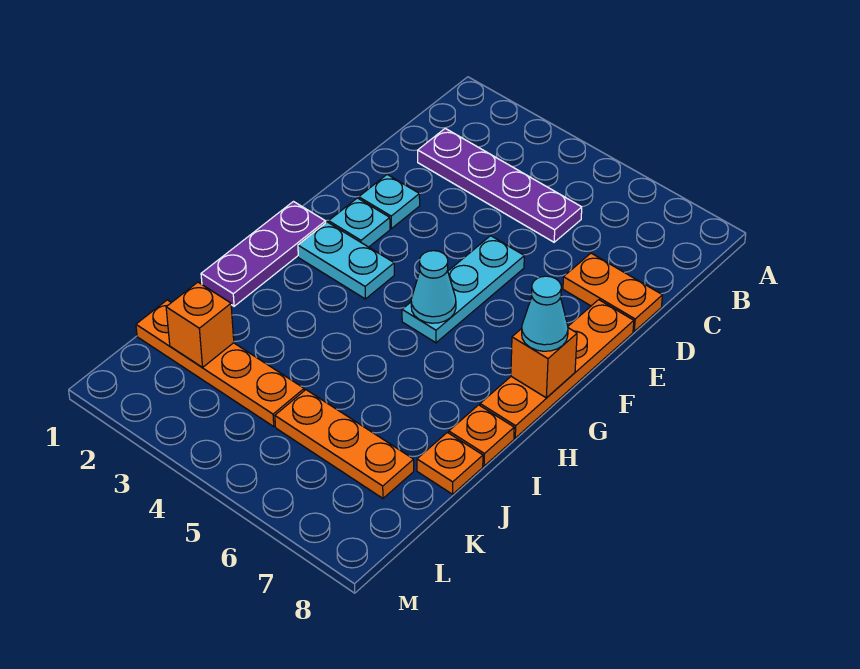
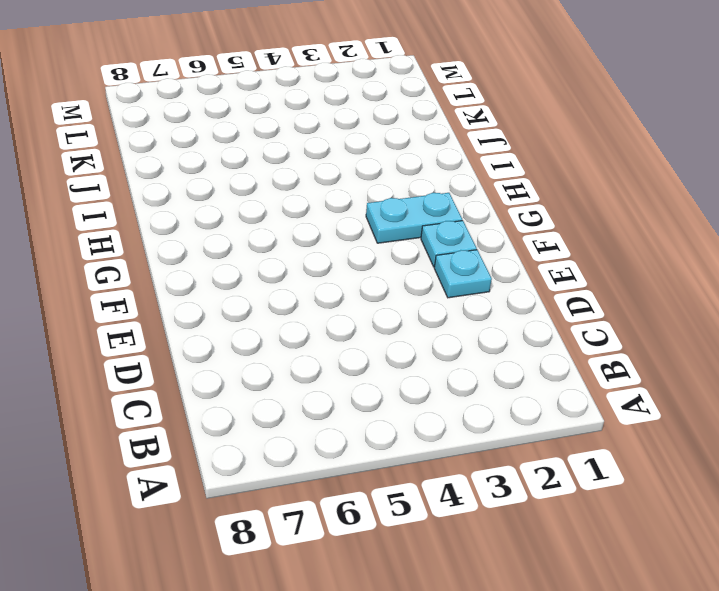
none -> purple 1x4 plate [418,128,582,242]
none -> orange 1x2 plate [563,253,662,331]
none -> cyan 1x3 plate [402,236,524,343]

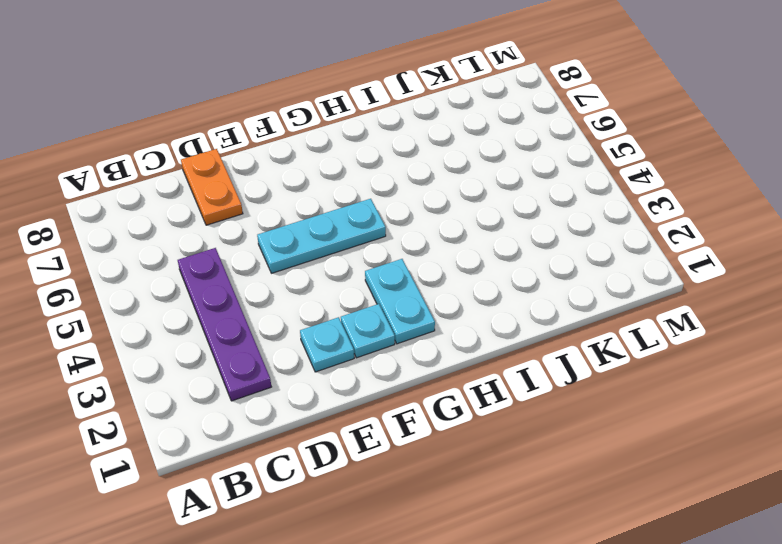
none -> orange 1x4 plate [480,300,634,438]
none -> purple 1x3 plate [201,202,326,306]
none -> orange 1x1 plate [449,405,514,466]

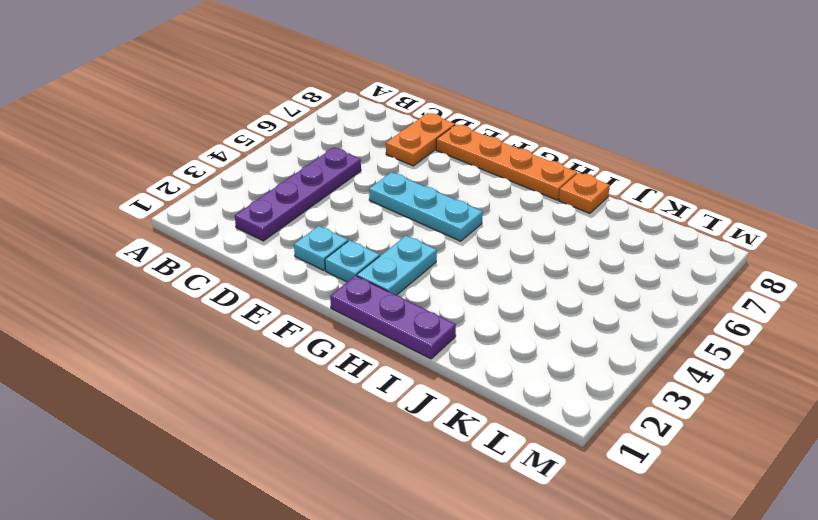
none -> orange 1x1 plate [417,432,483,494]
none -> orange 1x4 plate [136,300,304,426]
none -> orange 1x3 plate [275,390,414,498]

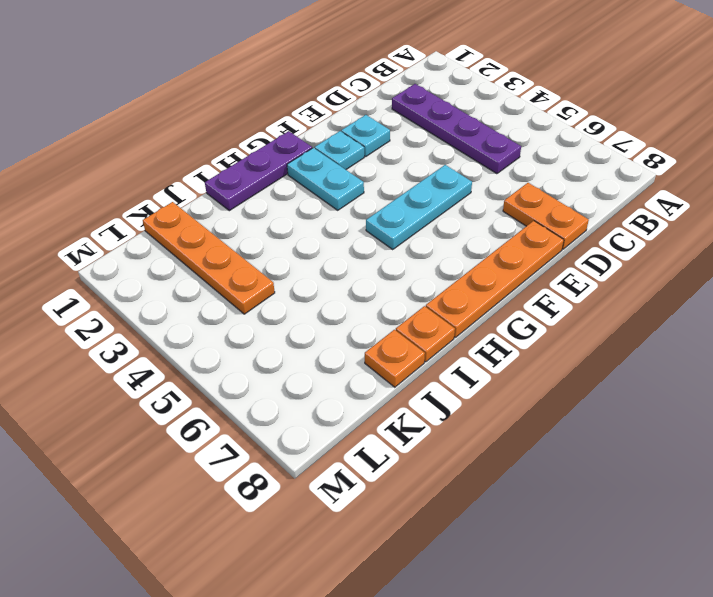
none -> orange 1x3 plate [275,390,414,498]
none -> cyan 1x1 cone [411,251,456,323]
none -> orange 1x1 brick [511,328,577,398]

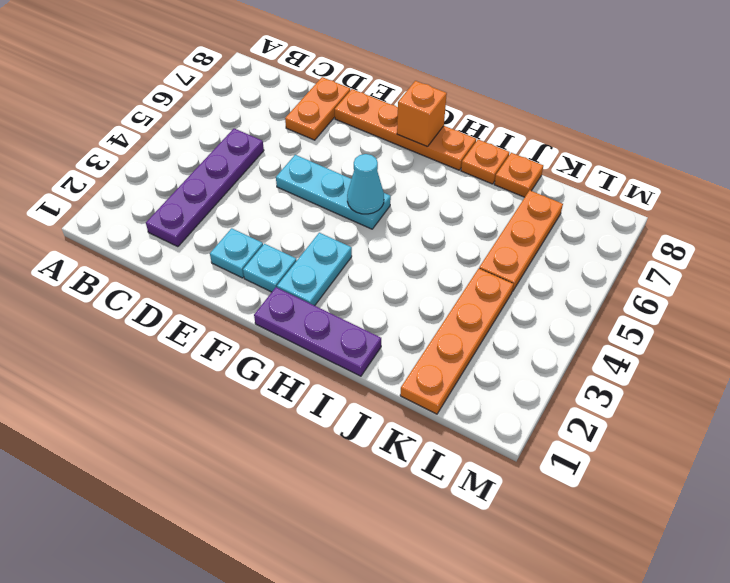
none -> orange 1x1 brick [166,282,234,368]
none -> cyan 1x1 cone [522,276,568,351]

